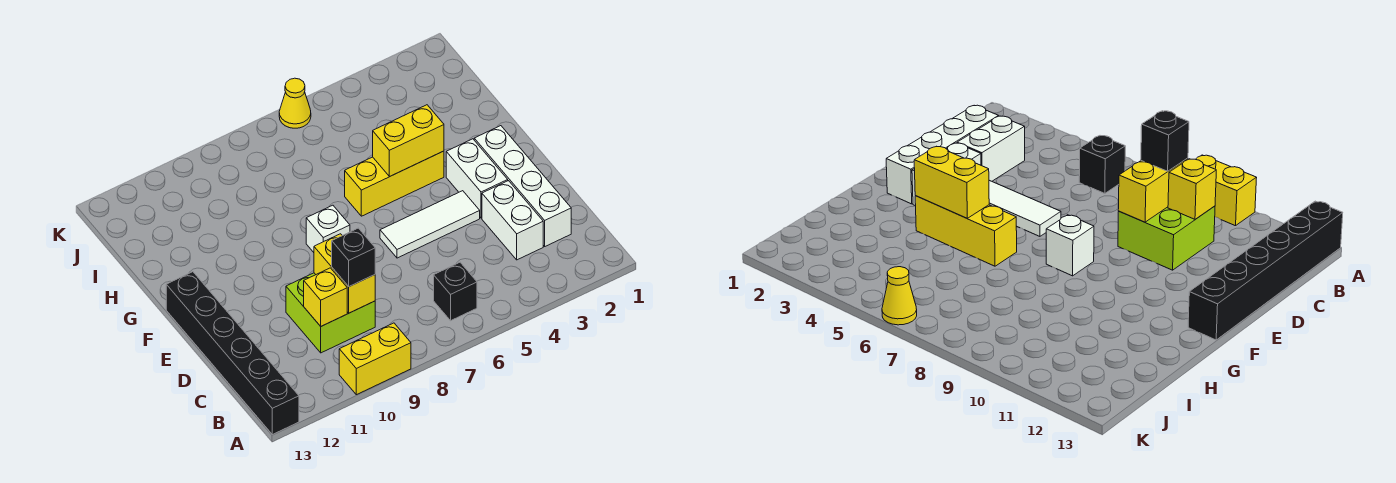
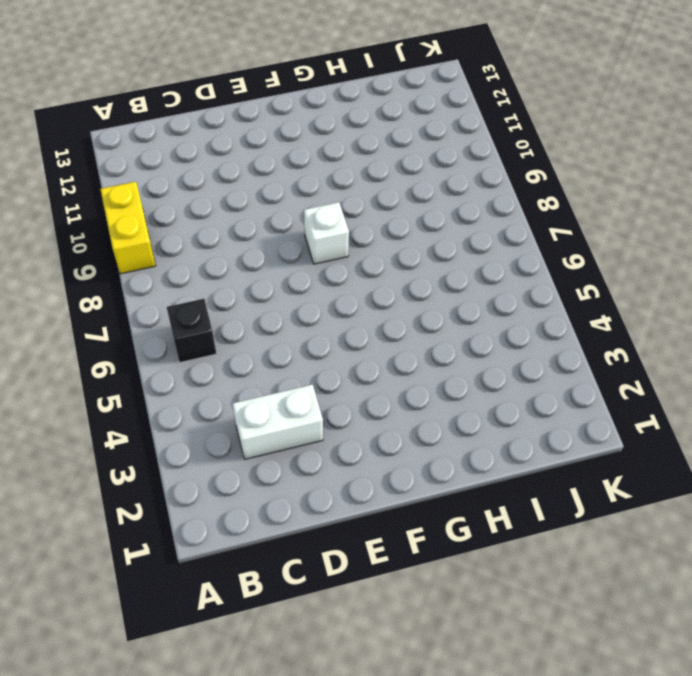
none -> black 1x6 brick [166,272,299,435]
none -> white 1x4 brick [474,126,571,246]
none -> lime 2x2 brick [286,273,375,353]

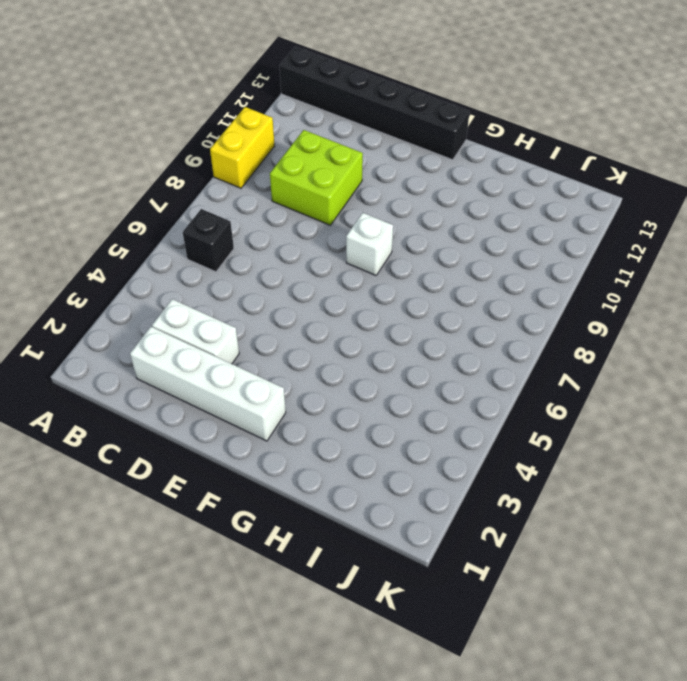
none -> white 1x2 brick [446,139,508,218]
none -> white 1x3 tile [380,191,480,258]
none -> yellow 1x3 brick [345,151,444,216]

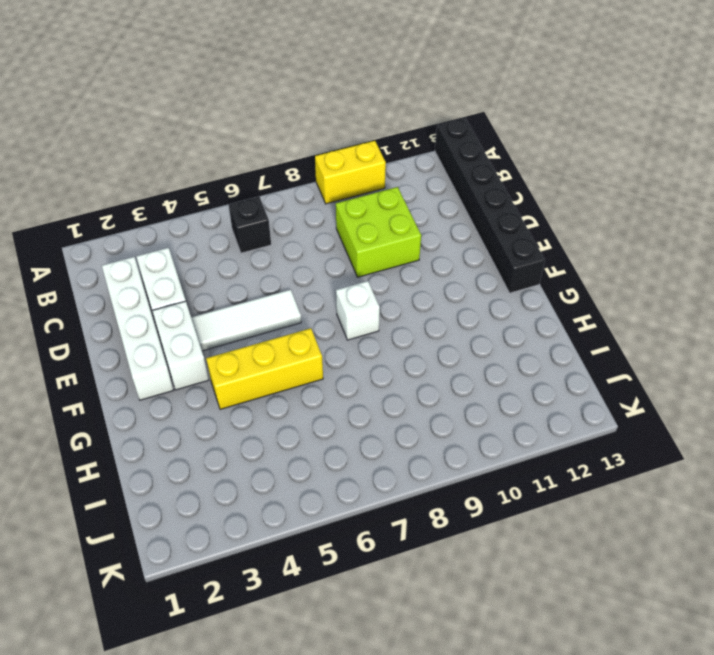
none -> yellow 1x1 cone [279,78,311,128]
none -> yellow 1x2 brick [314,234,375,313]
none -> yellow 1x1 brick [304,268,347,326]

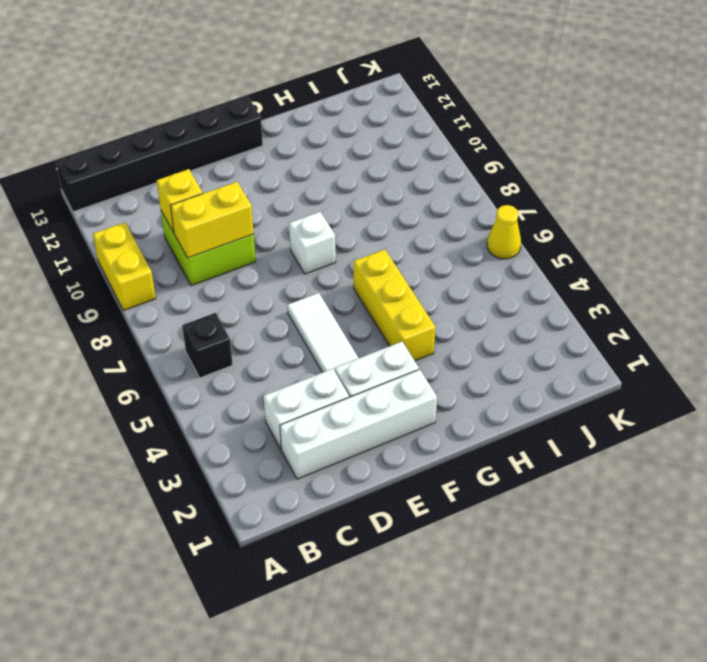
none -> yellow 1x2 brick [373,105,444,176]
none -> black 1x1 brick [332,228,375,287]

